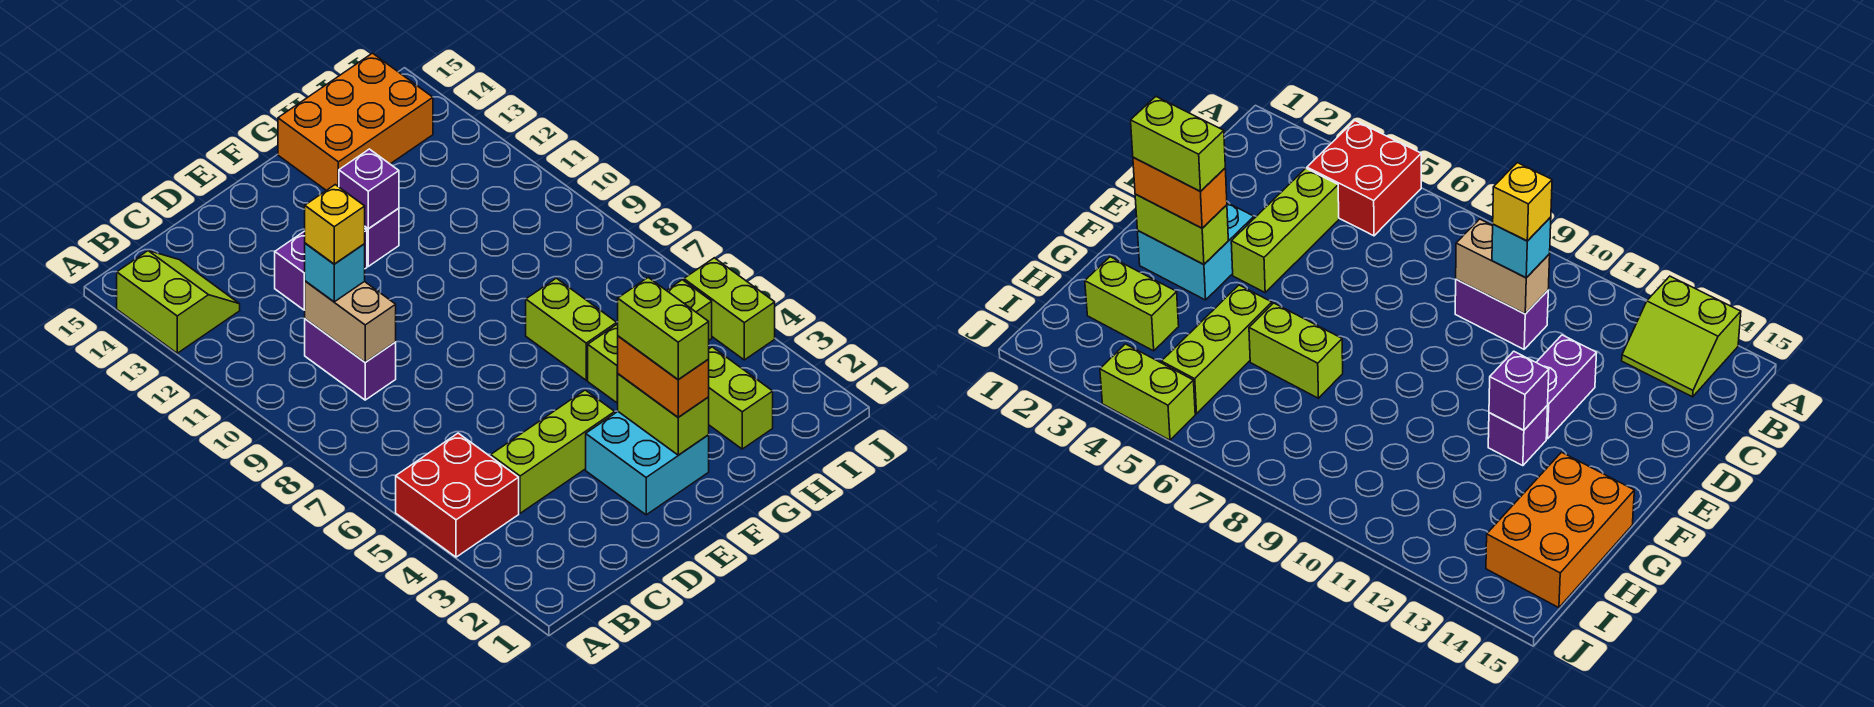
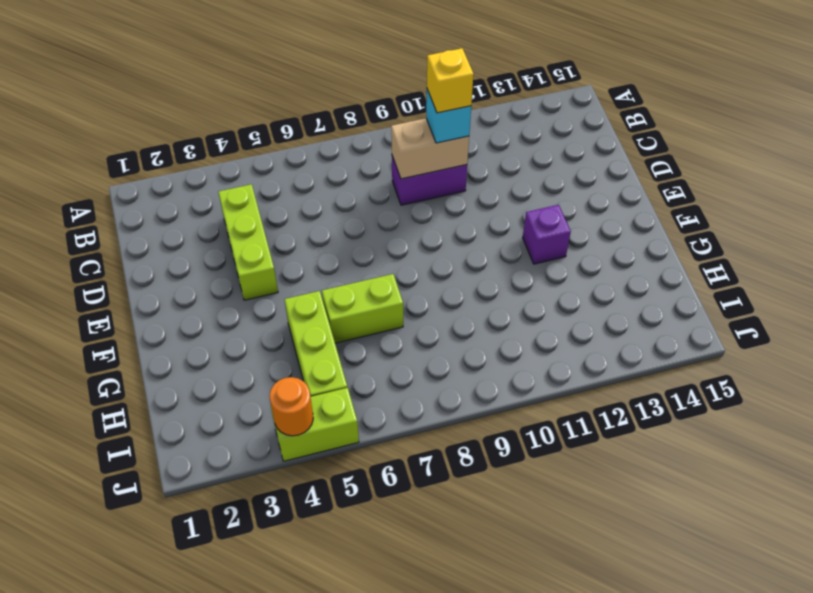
orange 1x1 round brick [270,377,313,436] -> none
none -> red 2x2 brick [396,433,519,557]
none -> lime 2x2 slope [117,251,240,353]
none -> purple 1x2 brick [275,229,367,310]

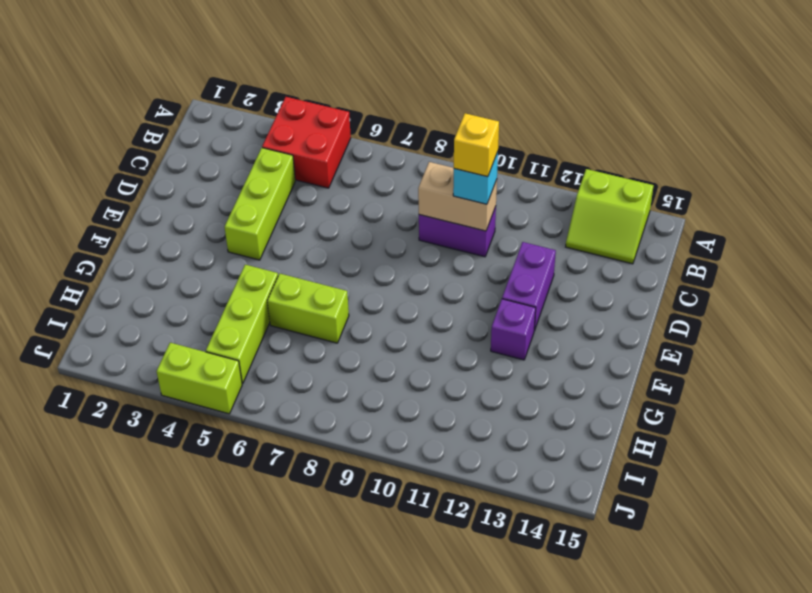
none -> cyan 2x2 brick [586,412,709,515]
none -> orange 2x3 brick [278,53,433,190]
none -> lime 1x2 brick [709,347,773,449]

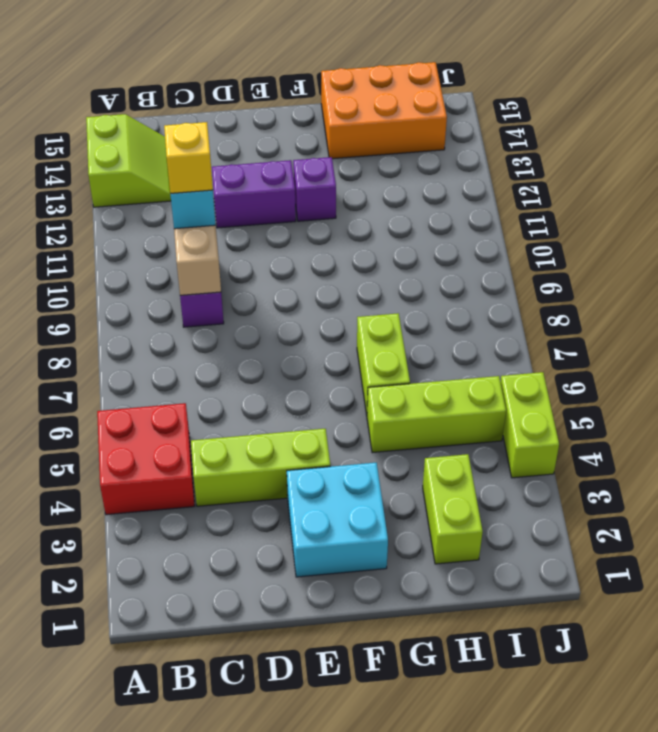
none -> lime 1x2 brick [618,374,709,455]
none -> purple 1x1 brick [339,149,399,229]
none -> orange 1x2 brick [618,336,709,417]

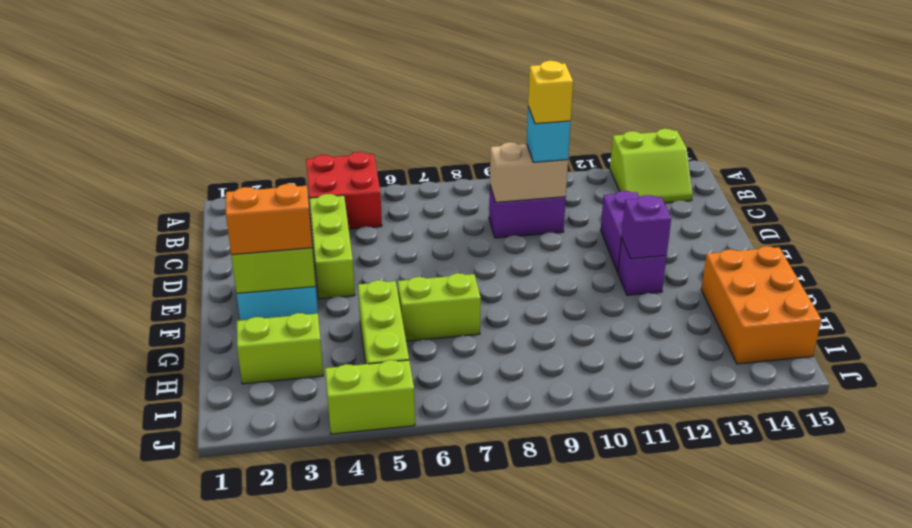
none -> lime 1x2 brick [618,277,709,380]

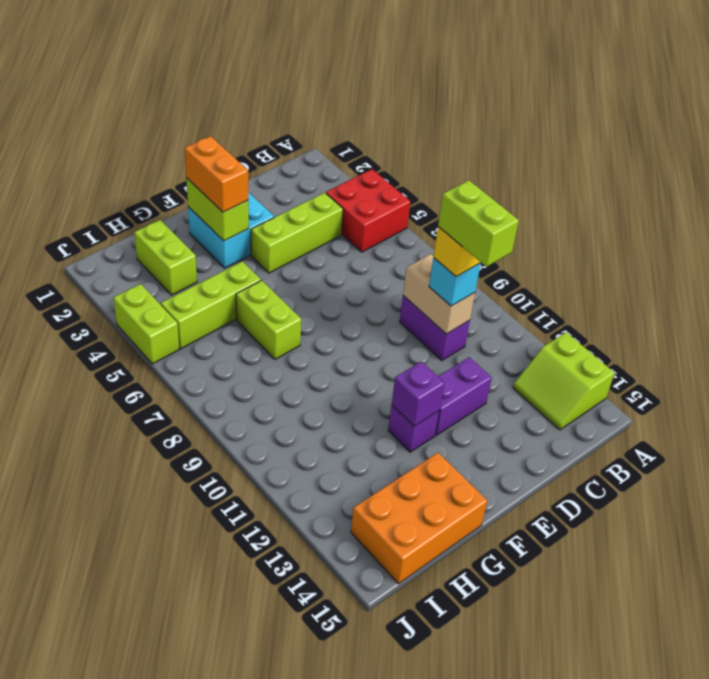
lime 1x2 brick [438,180,519,267] -> lime 1x2 brick moved to [618,277,709,380]

